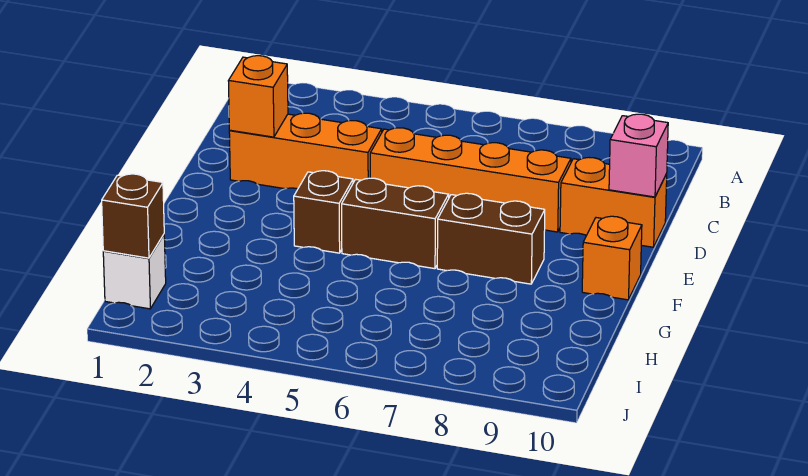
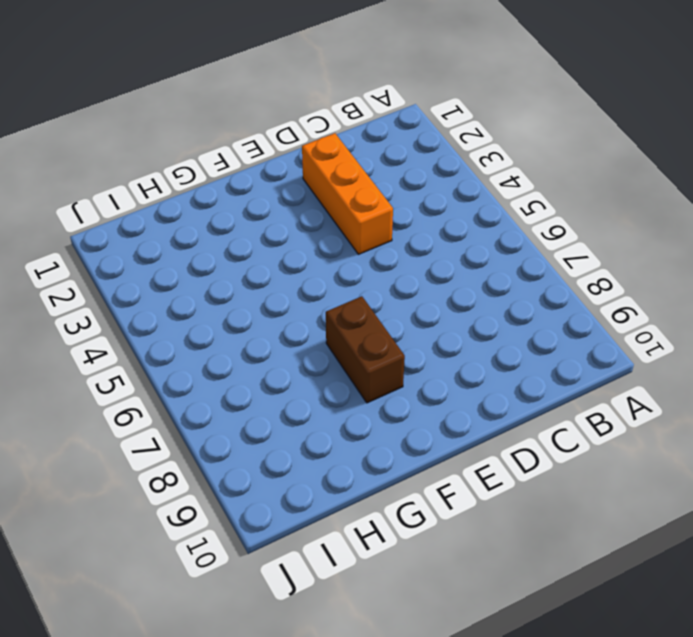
none -> orange 1x4 brick [370,128,571,232]
none -> orange 1x2 brick [560,158,667,247]

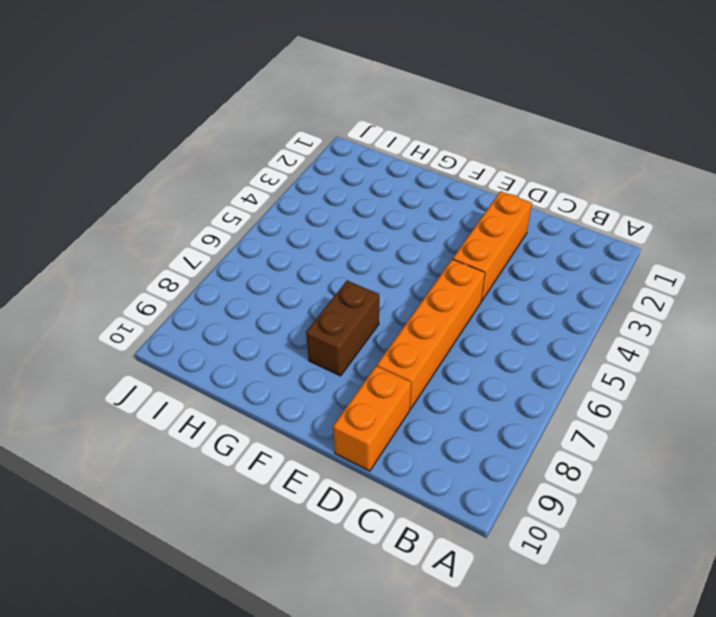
none -> brown 1x1 brick [294,171,353,253]
none -> brown 1x2 brick [342,178,449,269]

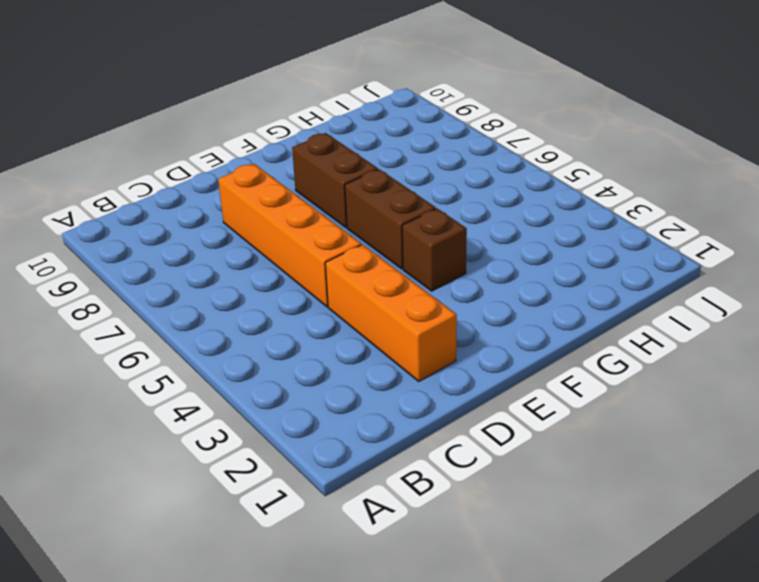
none -> orange 1x2 brick [560,158,667,247]
none -> orange 1x1 brick [582,216,642,300]

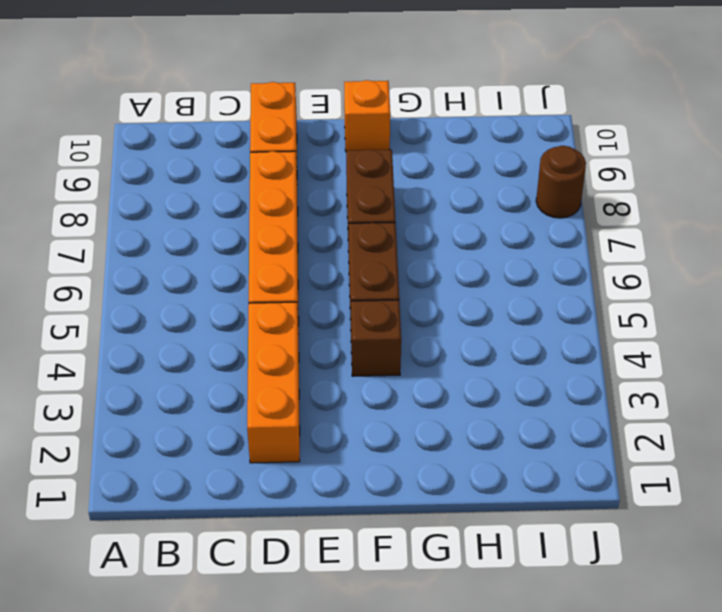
brown 1x1 round brick [536,146,586,218] -> none
none -> white 1x1 brick [103,235,166,309]
none -> orange 1x1 brick [228,56,288,137]

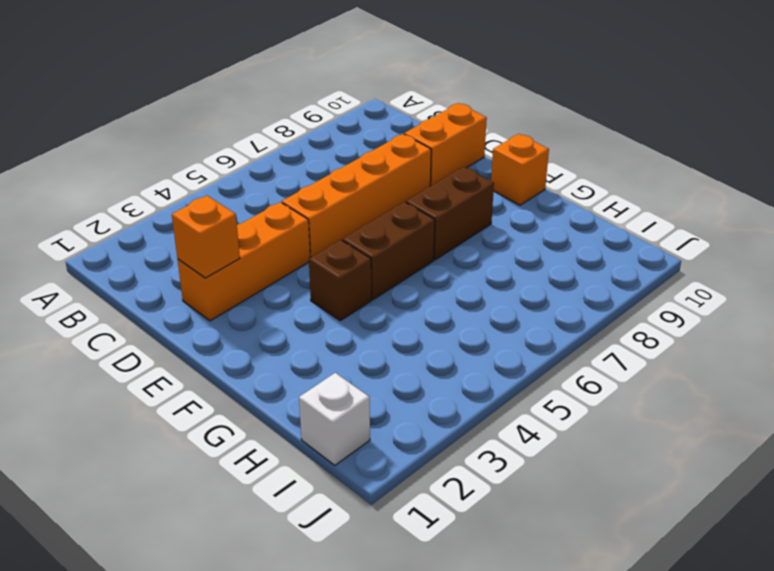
none -> pink 1x1 brick [609,114,668,197]
none -> brown 1x1 brick [102,174,164,258]

